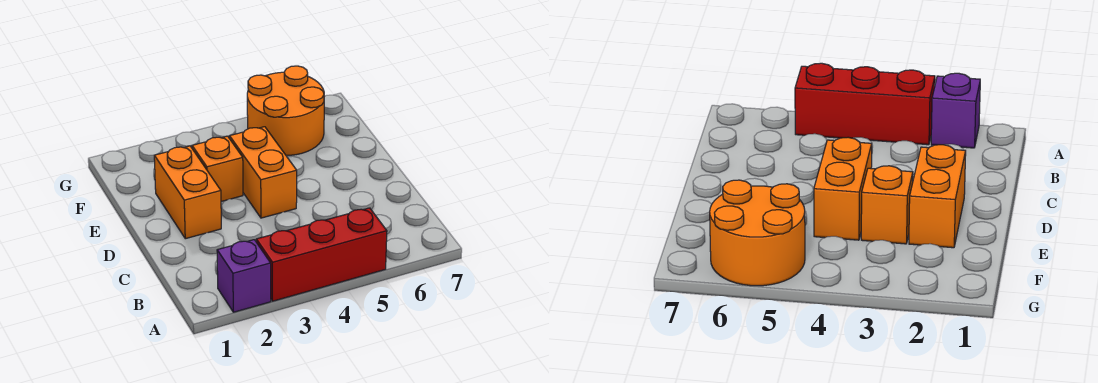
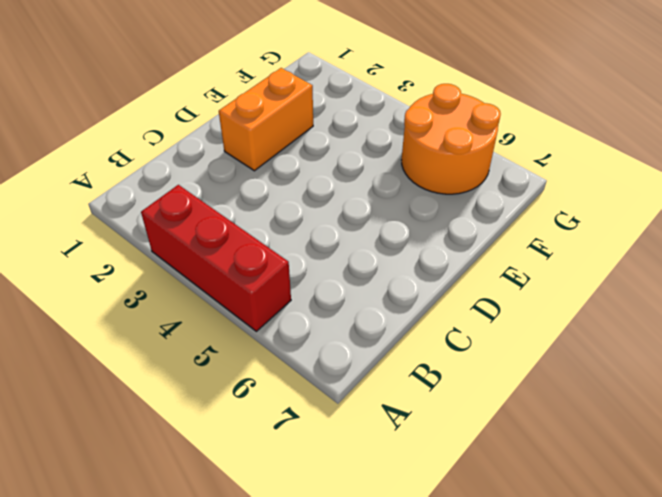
none -> purple 1x1 brick [217,240,271,312]
none -> orange 1x2 brick [230,127,297,218]

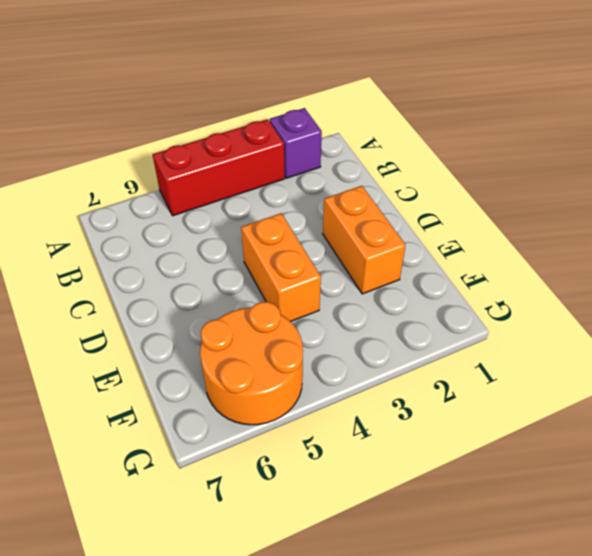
none -> orange 1x1 brick [192,136,243,201]

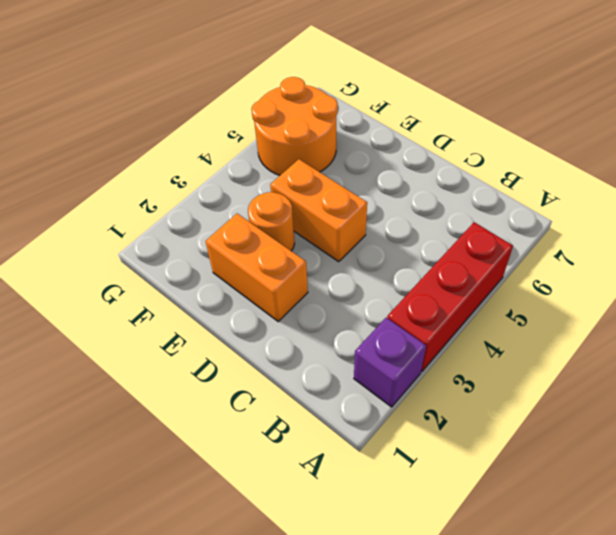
orange 1x1 round brick [248,192,295,251] -> orange 1x1 brick [192,136,243,201]

